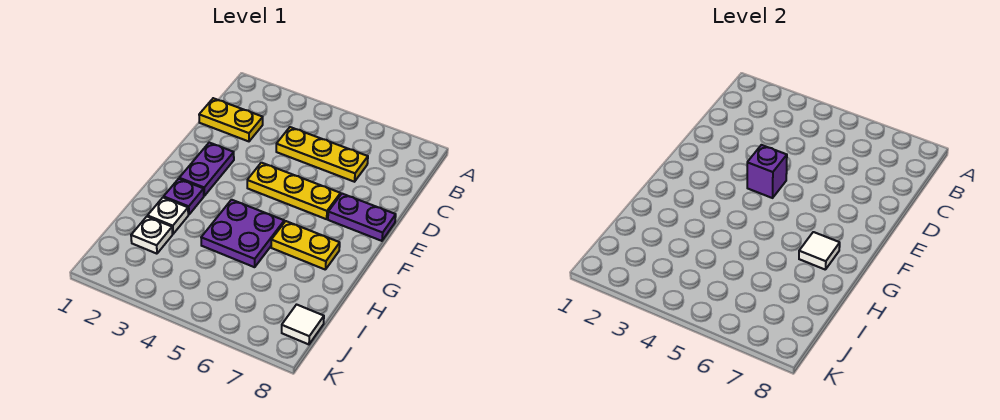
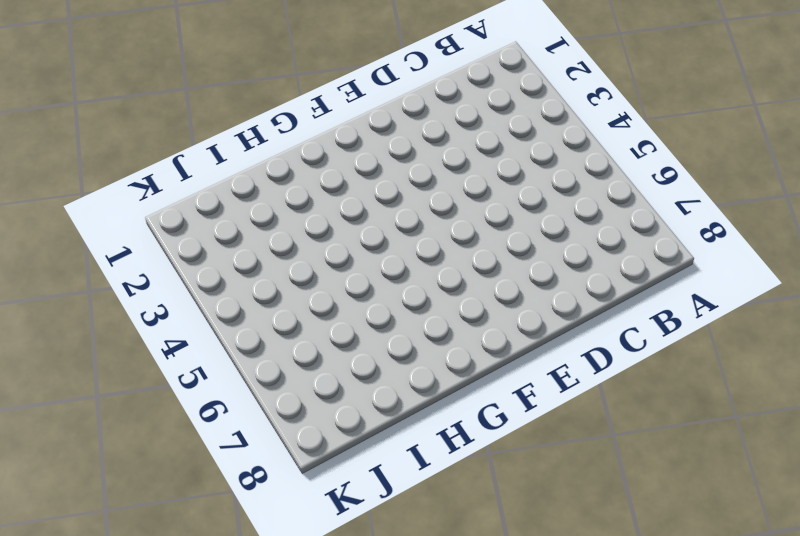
none -> yellow 1x2 plate [199,98,263,141]
none -> yellow 1x3 plate [276,127,368,182]
none -> purple 1x2 plate [179,143,234,196]

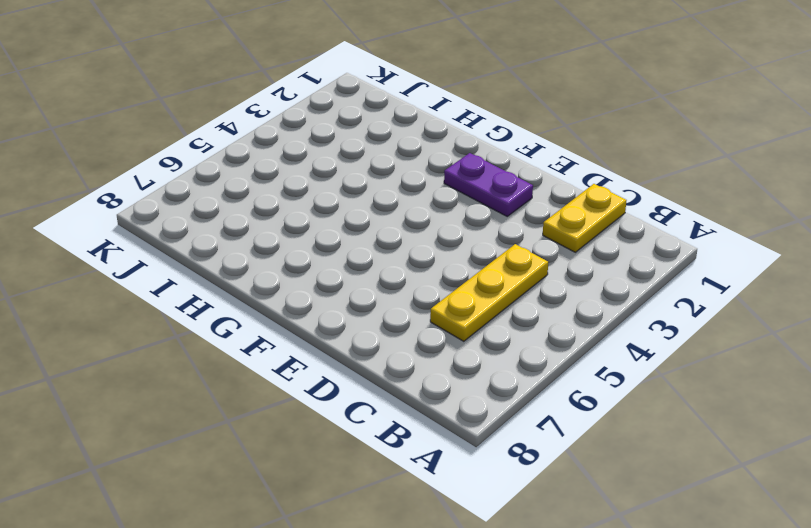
none -> yellow 1x3 plate [247,163,340,219]
none -> purple 1x2 plate [328,194,396,241]
none -> purple 1x1 plate [164,179,204,215]

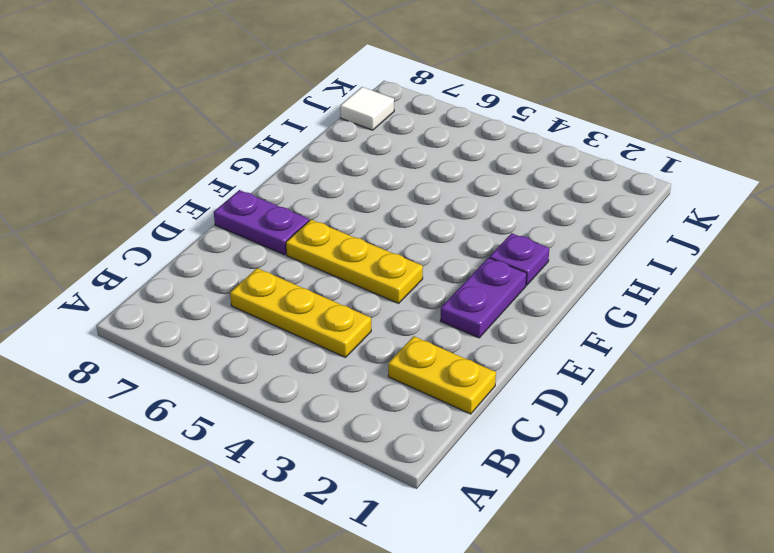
none -> purple 2x2 plate [201,200,284,267]
none -> yellow 1x2 plate [271,221,340,270]
none -> white 1x1 plate [148,197,188,234]

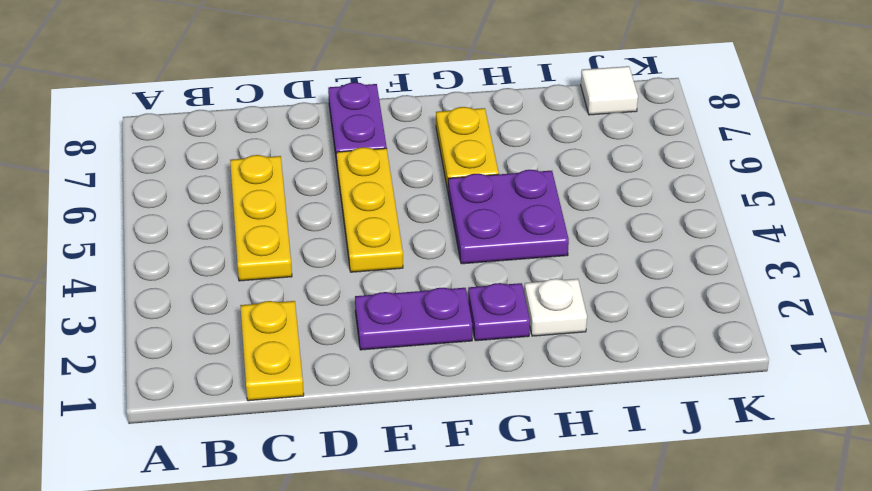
none -> white 1x1 plate [131,217,172,254]
none -> purple 1x1 brick [747,145,787,198]
none -> white 1x1 tile [799,232,840,270]

